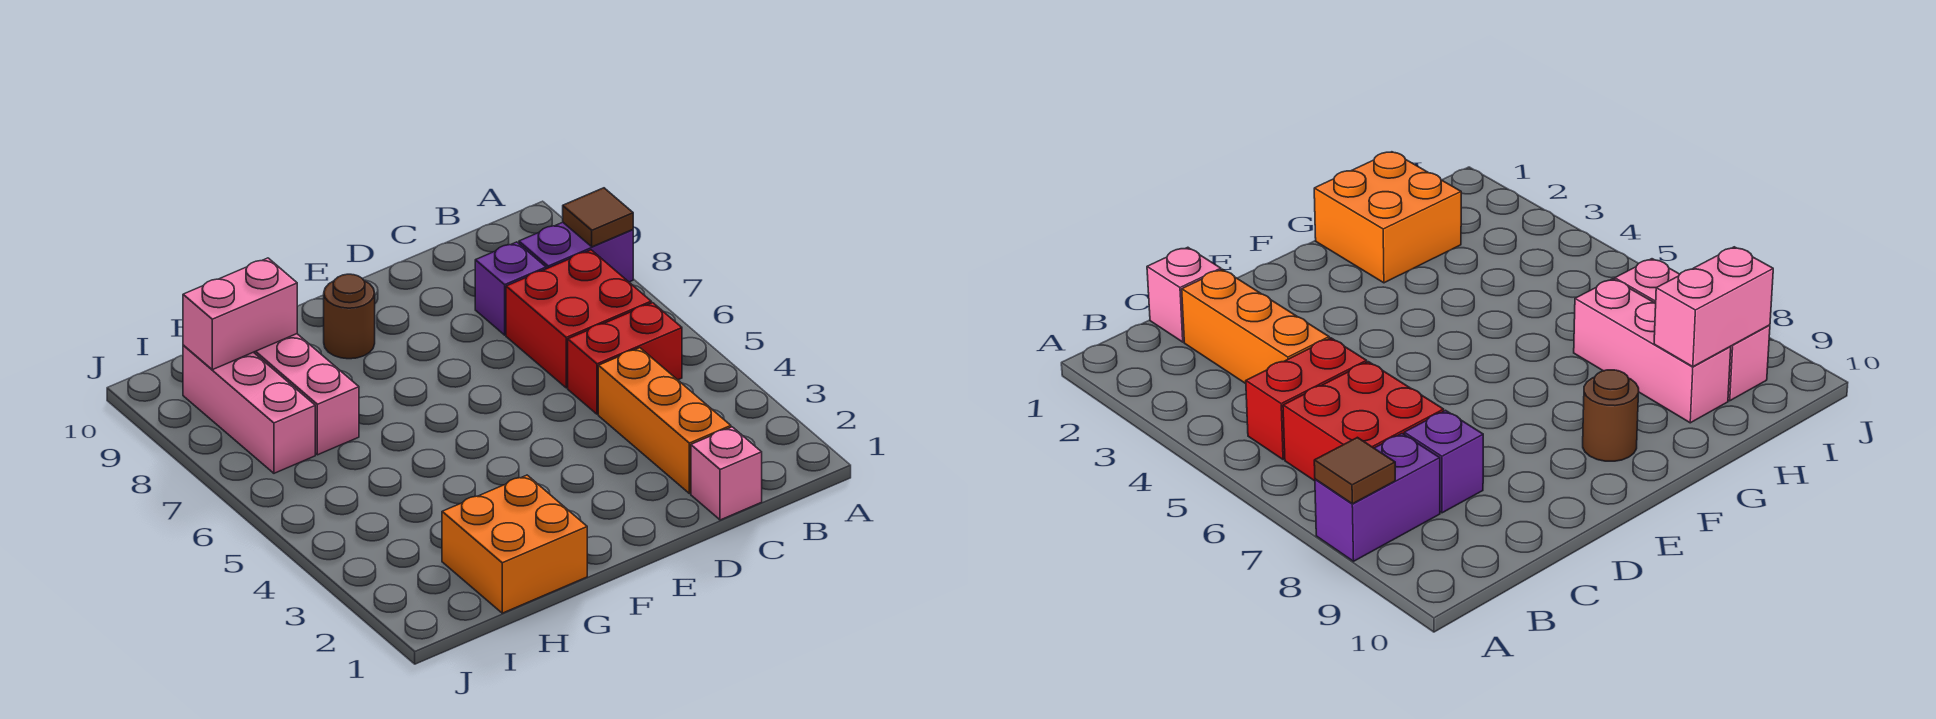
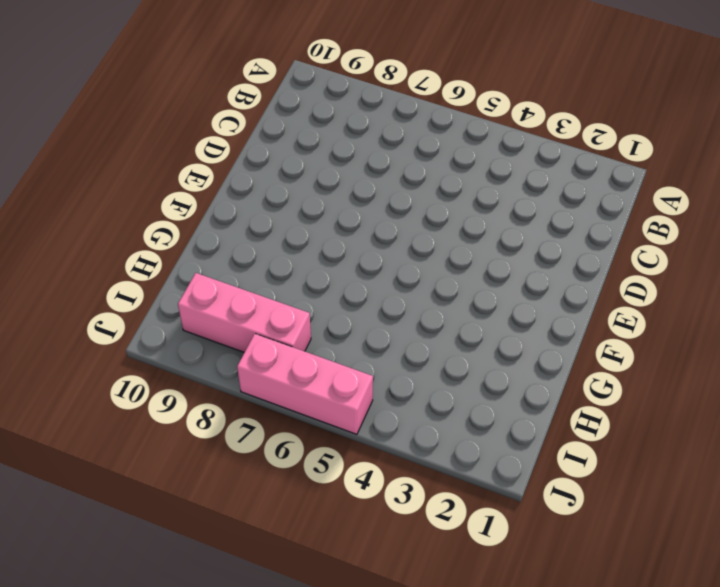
pink 1x3 brick [237,334,373,434] -> pink 1x3 brick moved to [254,334,359,455]
none -> purple 1x2 brick [519,222,633,282]
none -> red 1x2 brick [568,303,682,414]
none -> red 2x2 brick [506,250,651,388]

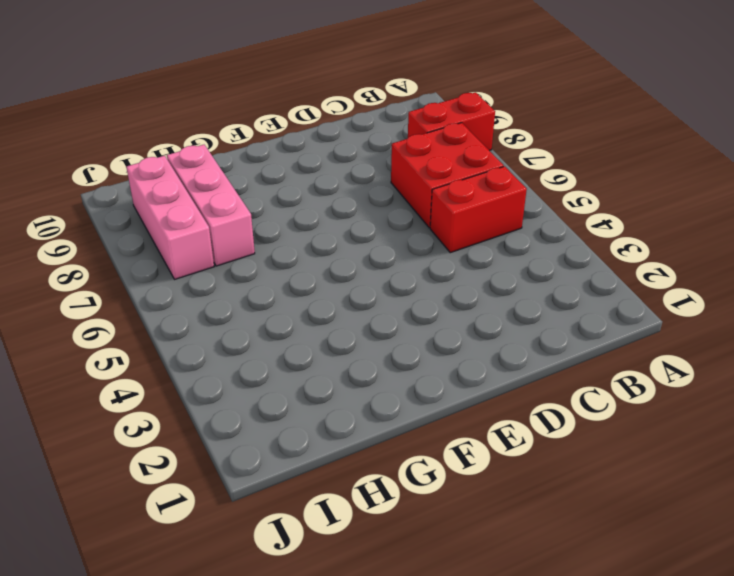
red 1x2 brick [408,92,495,151] -> purple 1x2 brick [519,222,633,282]
none -> pink 1x1 brick [691,427,762,520]
none -> orange 1x3 brick [598,348,731,494]
none -> purple 1x1 brick [475,242,546,335]

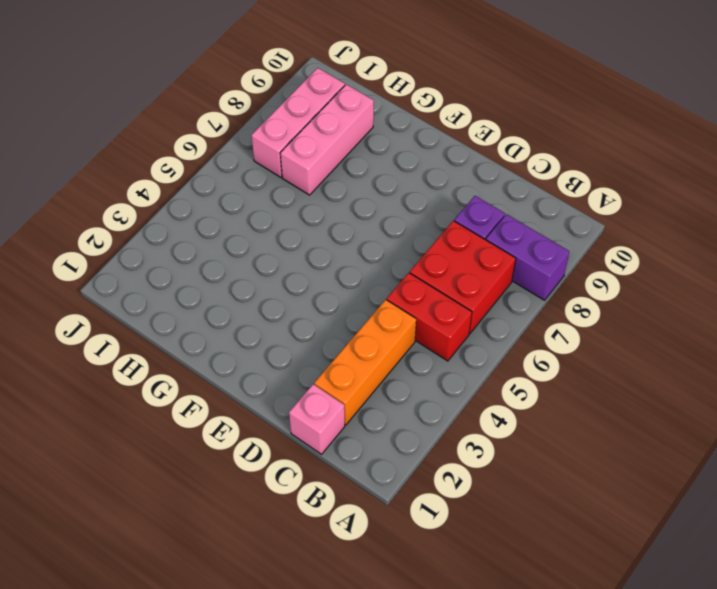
none -> brown 1x1 round brick [324,274,375,359]
none -> orange 2x2 brick [442,475,587,613]
none -> brown 1x1 tile [563,188,633,247]

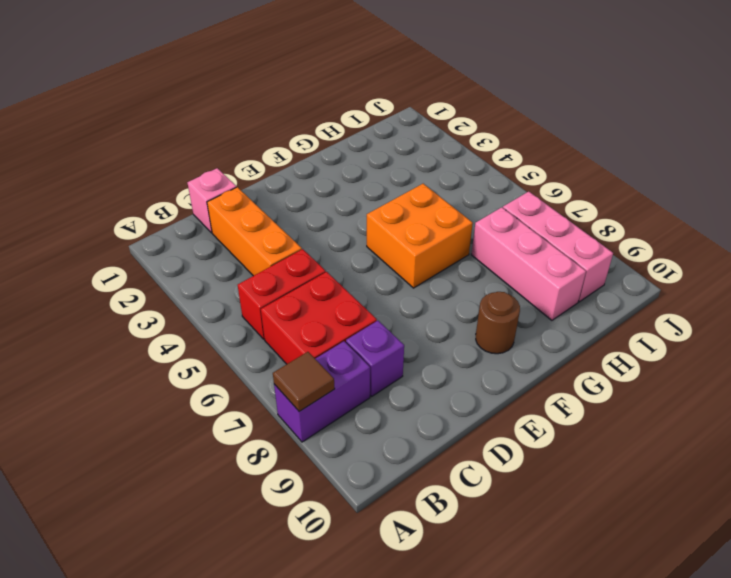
orange 2x2 brick [367,184,473,288] -> orange 2x2 brick moved to [442,475,587,613]
none -> pink 1x2 brick [183,258,297,370]

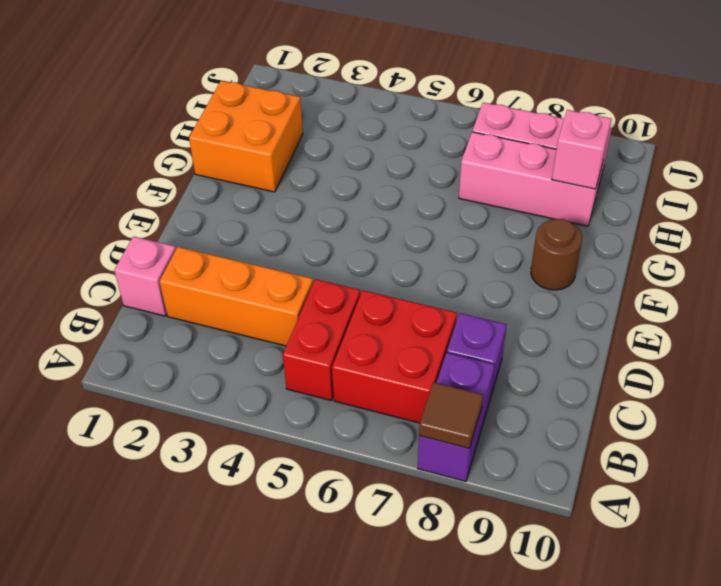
pink 1x1 brick [552,110,611,189] -> pink 1x2 brick [183,258,297,370]

